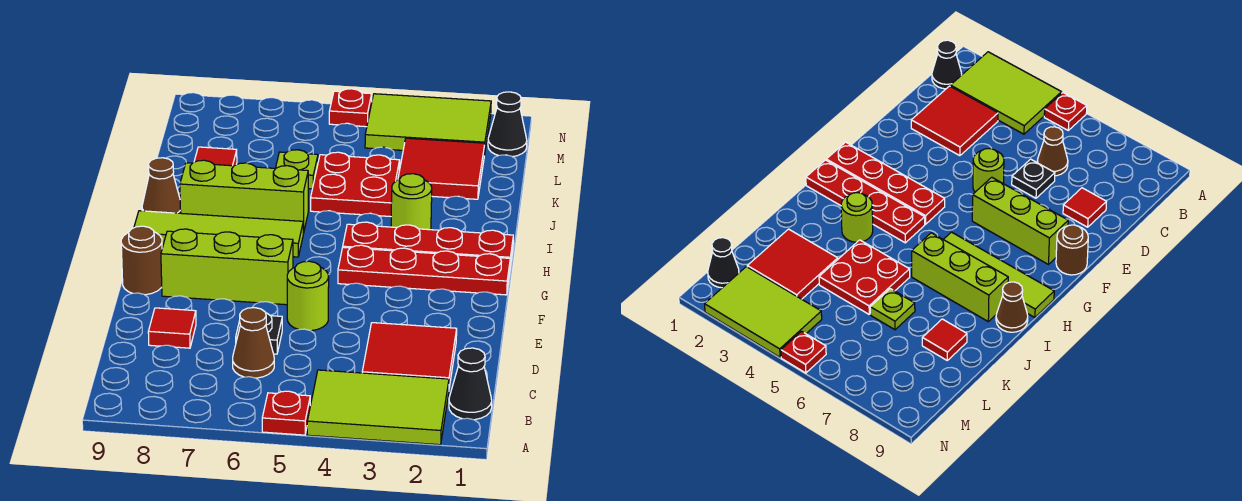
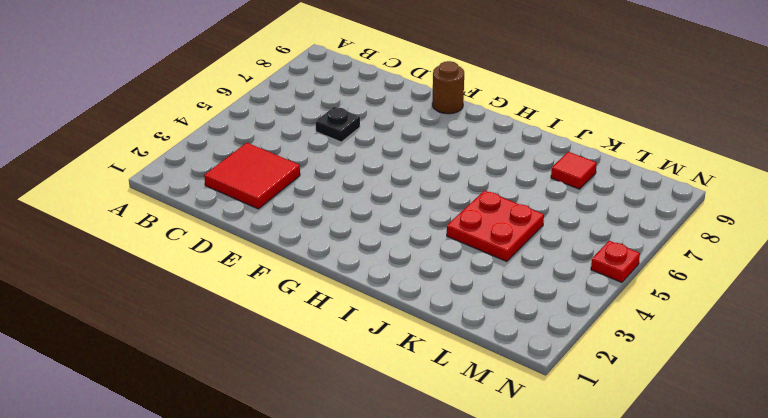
none -> lime 2x3 tile [307,370,449,445]
none -> red 1x1 plate [262,391,310,435]
none -> black 1x1 cone [449,348,492,420]

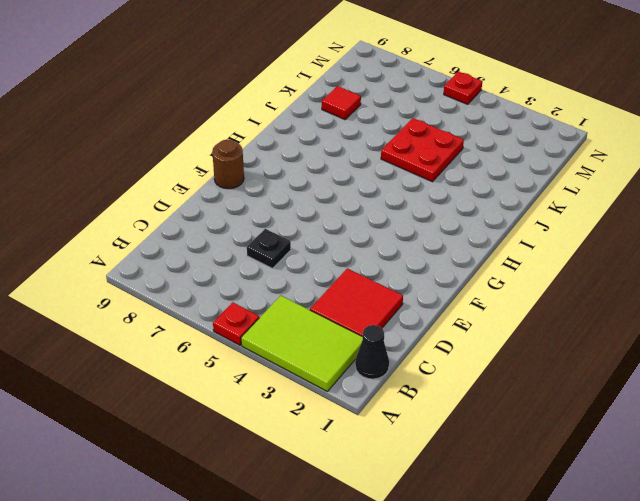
none -> brown 1x1 cone [233,308,274,378]
none -> red 1x1 tile [148,308,196,348]
none -> lime 1x1 round brick [287,261,329,331]

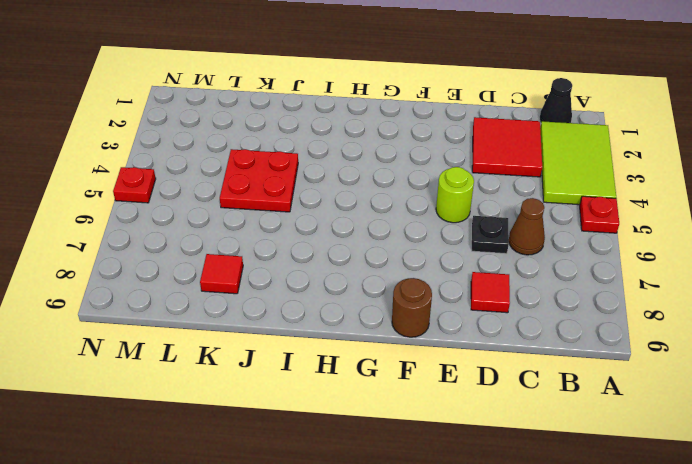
none -> lime 1x3 brick [161,229,293,305]
none -> red 1x4 plate [338,245,510,295]
none -> red 1x4 plate [343,222,513,267]

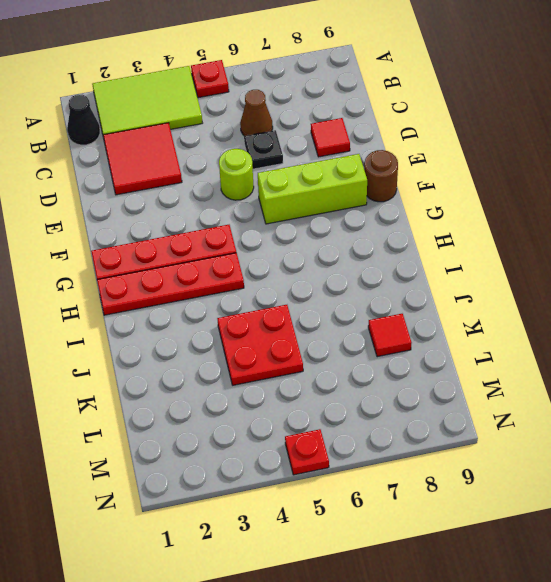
none -> lime 1x4 tile [134,211,303,257]
none -> lime 1x1 round brick [391,174,432,230]
none -> lime 1x3 brick [180,160,308,234]

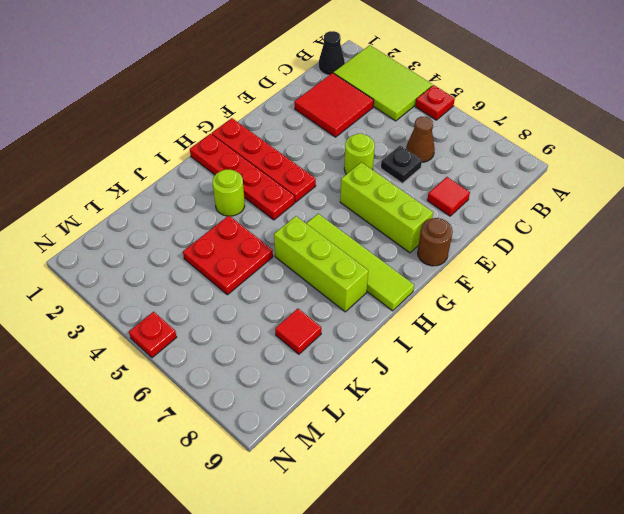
none -> brown 1x1 cone [142,158,181,213]
none -> red 2x2 tile [398,138,485,199]
none -> lime 1x1 plate [276,150,318,189]

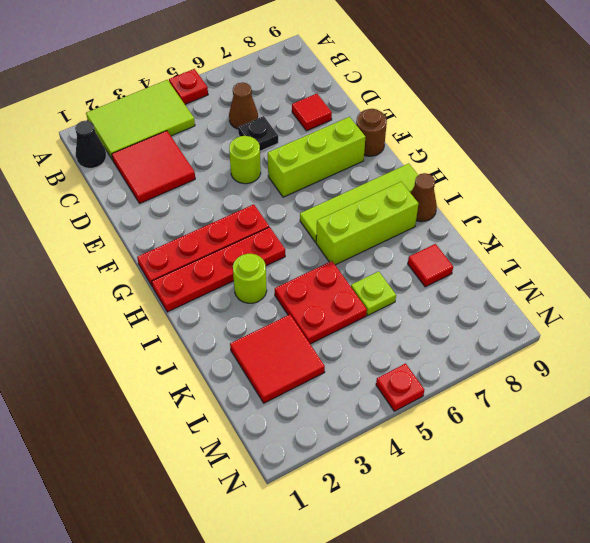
none -> black 1x1 cone [488,92,527,157]
none -> lime 2x3 tile [365,94,491,155]

